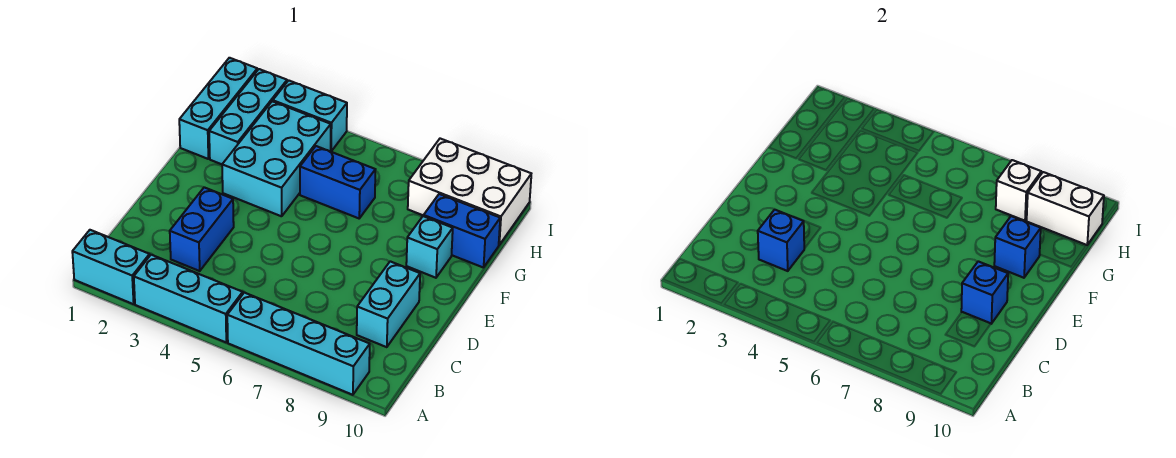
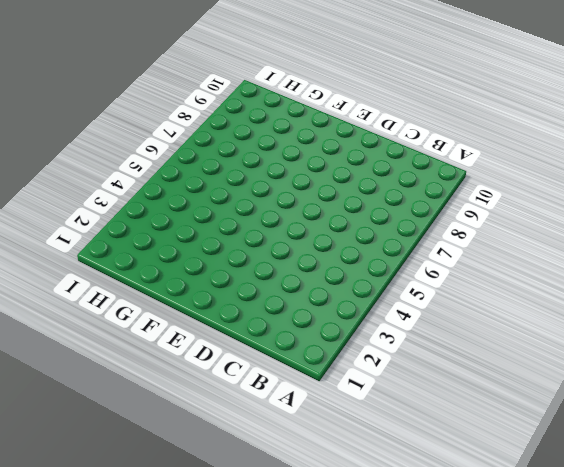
none -> cyan 1x2 brick [72,230,150,304]
none -> cyan 1x3 brick [134,255,243,342]
none -> cyan 1x4 brick [227,293,370,395]

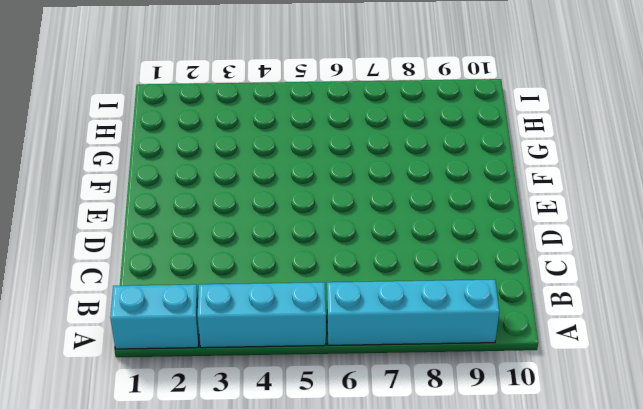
none -> blue 1x2 brick [170,187,234,271]
none -> cyan 1x2 brick [357,261,420,347]
none -> cyan 2x3 brick [222,101,331,216]

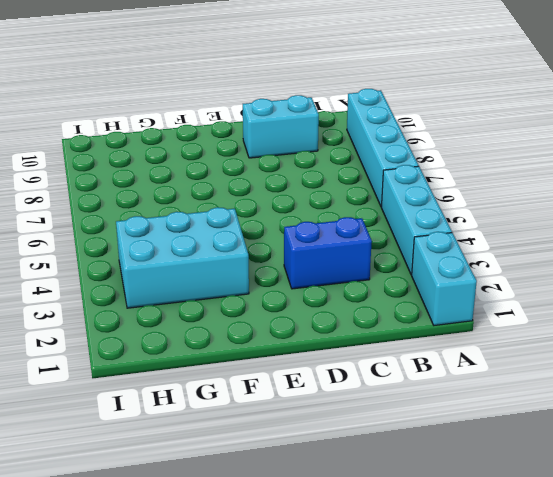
none -> cyan 1x1 brick [406,216,453,278]
none -> cyan 1x3 brick [179,58,257,159]
none -> cyan 1x3 brick [209,69,287,164]

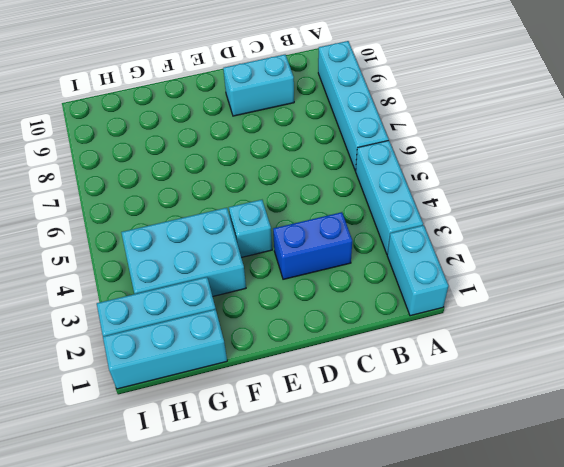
cyan 1x1 brick [229,200,272,258] -> cyan 1x1 brick moved to [406,216,453,278]
none -> blue 1x2 brick [300,146,376,218]
none -> blue 1x2 brick [424,194,500,268]
none -> white 2x3 brick [408,139,531,245]

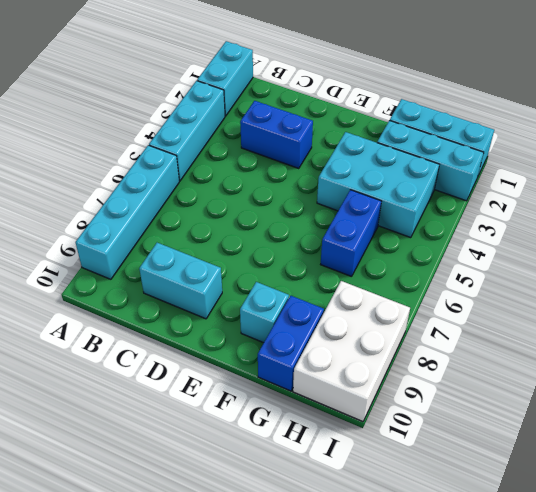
none -> cyan 1x2 brick [273,80,347,151]
none -> blue 1x1 brick [758,210,804,271]
none -> blue 1x1 brick [961,261,1008,324]

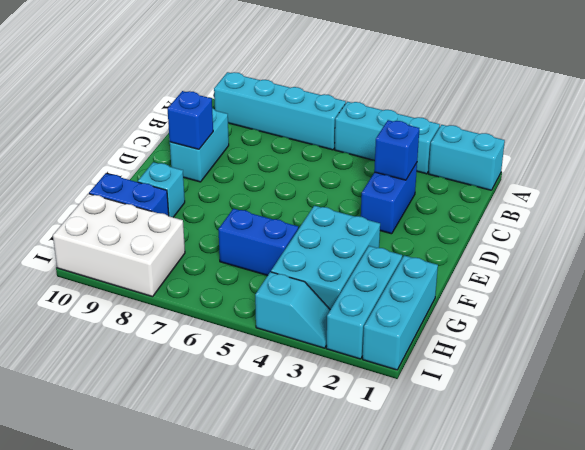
cyan 1x2 slope [255,272,330,348] -> cyan 1x2 brick [273,80,347,151]
none -> blue 1x1 brick [994,216,1041,278]
none -> white 1x1 brick [996,160,1041,221]
none -> white 1x2 brick [1027,172,1104,245]

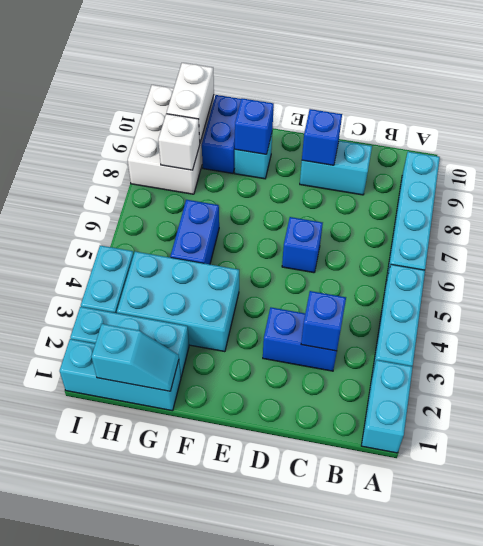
blue 1x1 brick [282,217,323,273] -> none
cyan 1x2 slope [92,324,179,391] -> none

